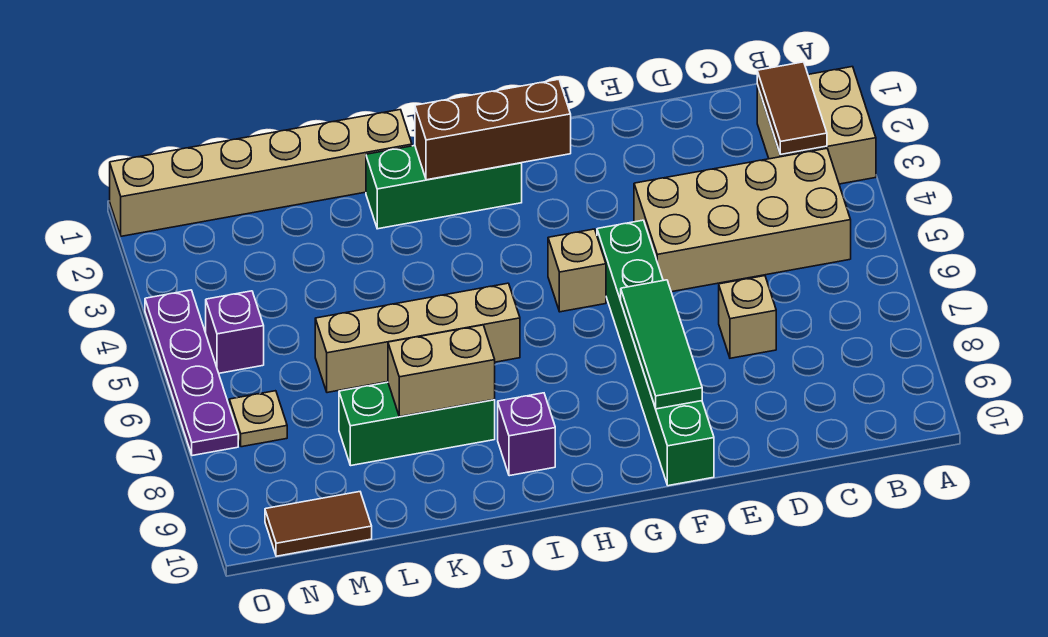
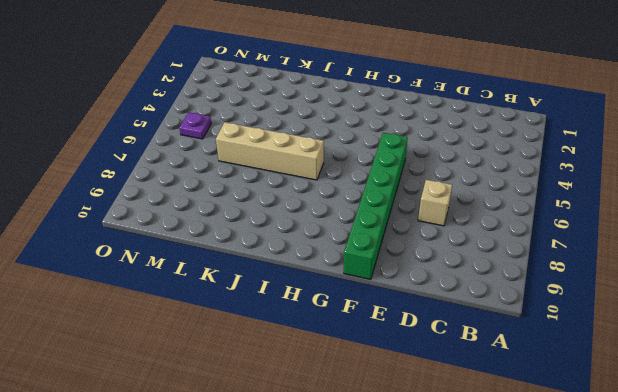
purple 1x1 plate [180,112,211,139] -> purple 1x1 brick [206,291,264,373]
none -> tan 2x2 brick [757,67,876,184]
none -> tan 2x4 brick [634,149,851,292]
none -> tan 1x1 brick [548,229,606,312]

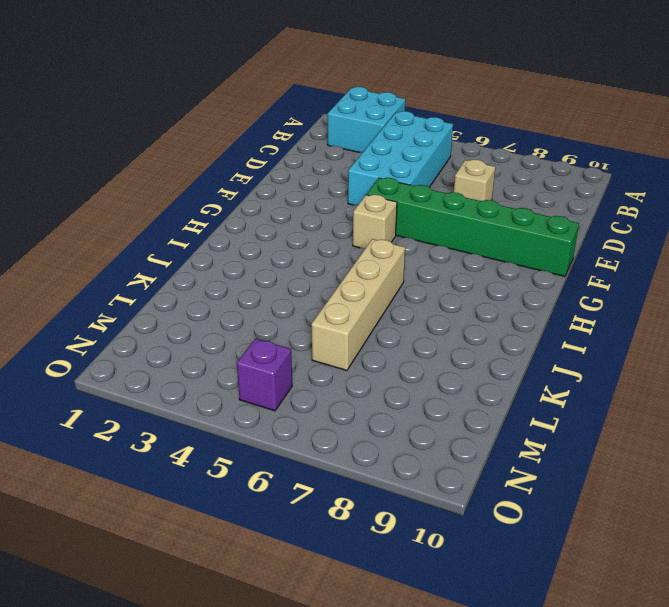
cyan 2x2 brick [328,87,405,152] -> tan 2x2 brick [757,67,876,184]
cyan 2x4 brick [348,111,453,205] -> tan 2x4 brick [634,149,851,292]
none -> green 1x3 brick [366,146,522,229]
none -> purple 1x1 brick [498,393,555,476]
none -> tan 1x6 brick [110,110,412,236]

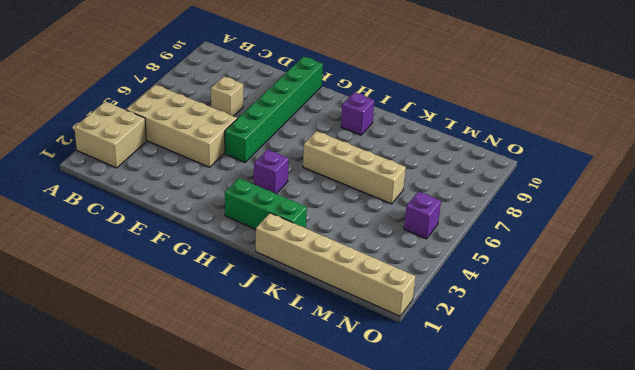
purple 1x1 brick [254,150,289,194] -> none
none -> tan 1x1 brick [548,229,606,312]
none -> green 1x3 brick [339,382,495,466]
none -> brown 1x2 tile [265,492,372,556]

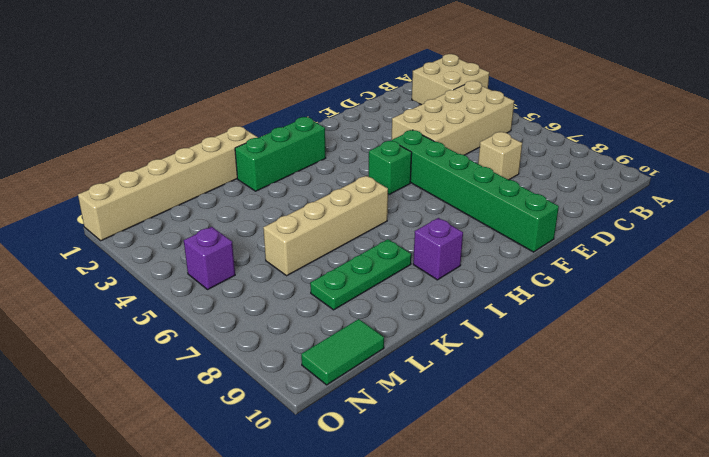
green 1x1 brick [369,141,412,195] -> tan 1x1 brick [548,229,606,312]
green 1x3 plate [310,239,411,310] -> green 1x3 brick [339,382,495,466]
green 1x2 tile [301,319,384,385] -> brown 1x2 tile [265,492,372,556]
none -> tan 1x1 plate [229,391,287,447]
none -> purple 1x4 plate [145,290,238,456]
none -> brown 1x2 tile [757,62,827,154]

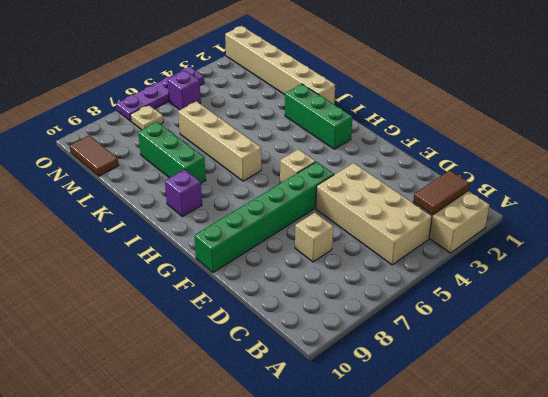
none -> green 1x3 tile [621,280,702,409]
none -> brown 1x3 brick [415,79,571,180]
none -> tan 1x2 brick [388,325,495,417]

